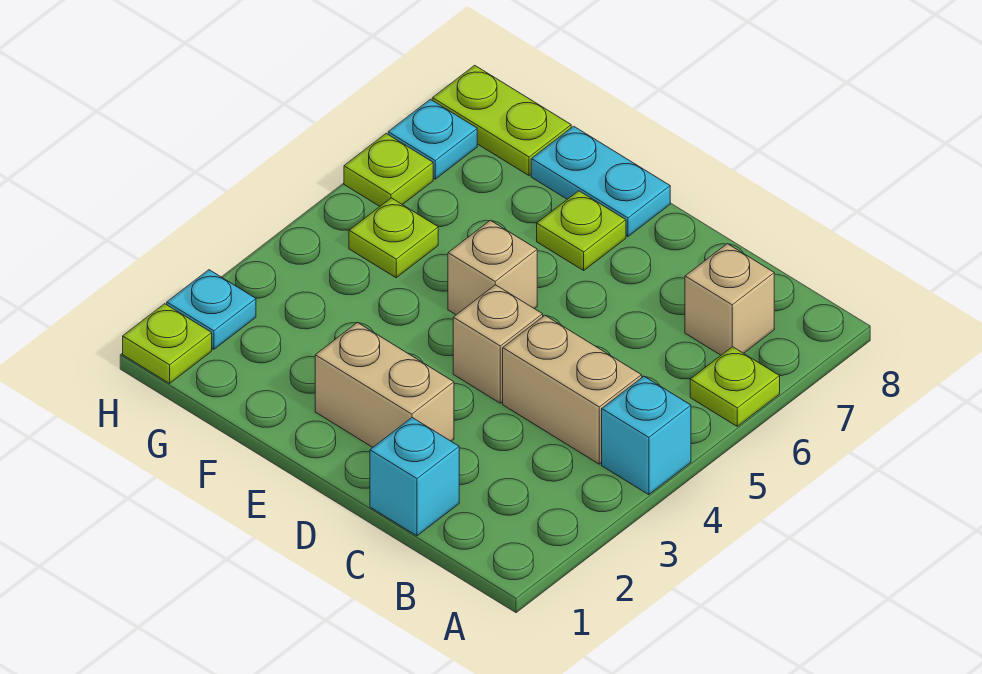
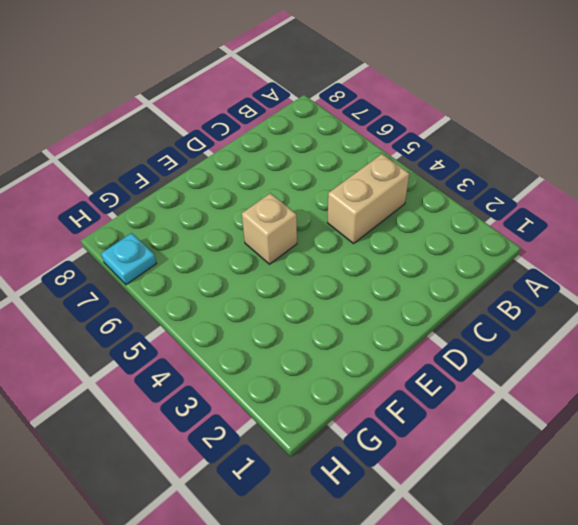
none -> cyan 1x1 brick [602,376,691,495]
none -> lime 1x1 plate [690,347,780,426]
none -> tan 1x1 brick [685,244,774,355]

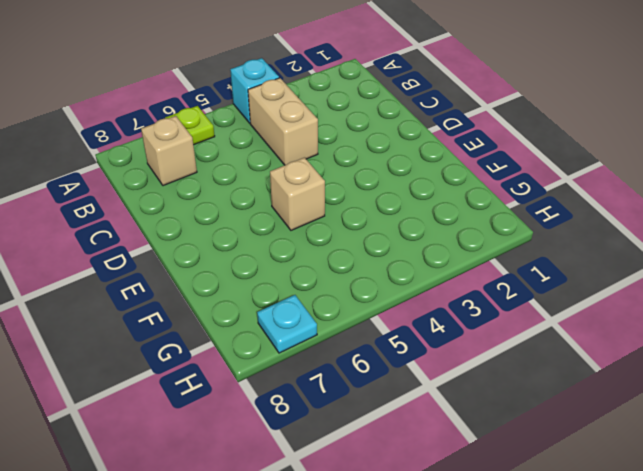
none -> cyan 1x1 brick [370,418,459,536]
none -> tan 1x2 brick [315,323,454,447]
none -> tan 1x1 brick [453,285,543,403]

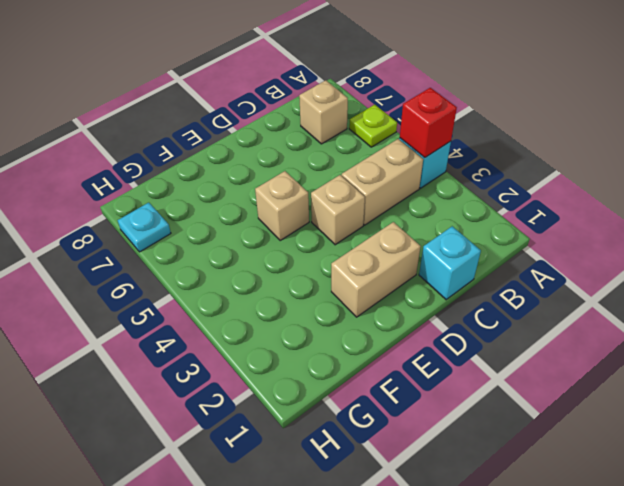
red 1x1 brick [400,88,457,158] -> none
none -> lime 1x1 plate [537,191,626,270]
none -> cyan 1x2 plate [531,126,670,236]
none -> lime 1x1 plate [349,198,438,278]

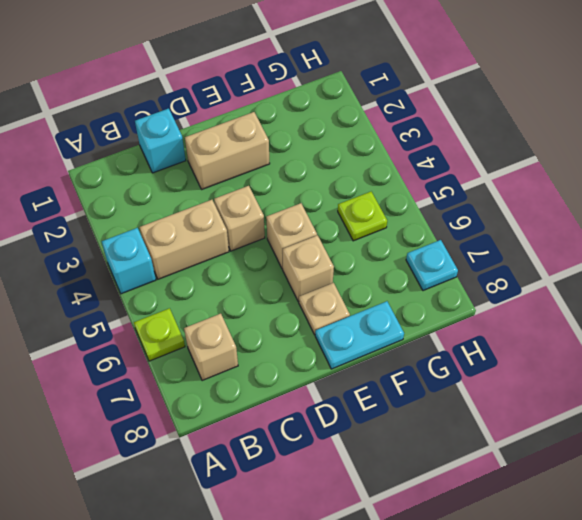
tan 1x1 brick [283,235,334,301] -> none
tan 1x1 plate [299,283,350,335] -> lime 1x1 plate [537,191,626,270]
none -> lime 1x2 plate [432,65,571,175]
none -> lime 1x1 plate [123,304,212,383]
none -> cyan 1x1 plate [167,270,256,349]

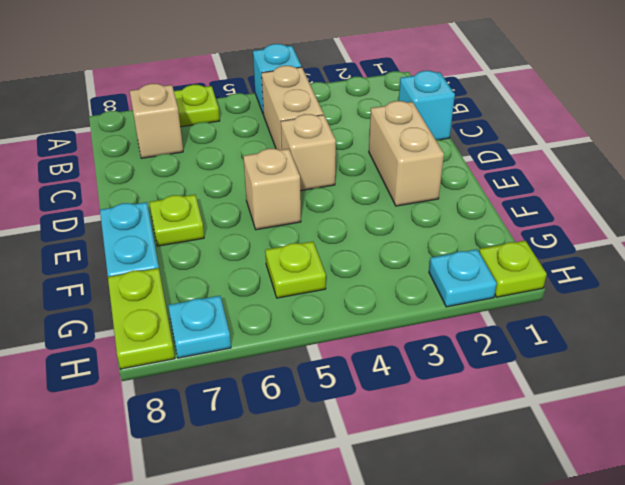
none -> lime 1x1 plate [344,134,433,206]

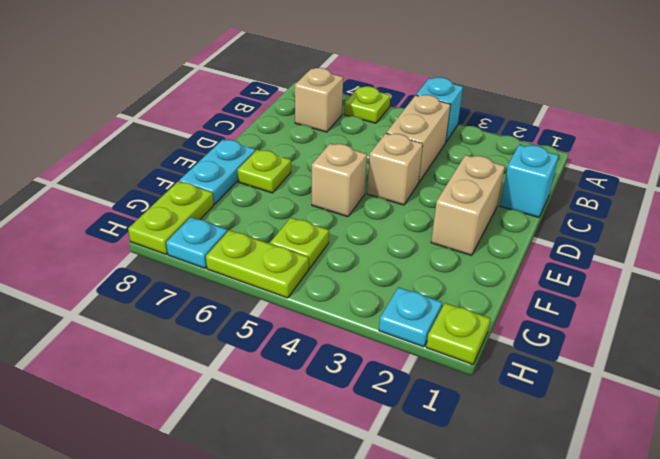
lime 1x2 plate [206,230,309,298] -> lime 1x1 plate [344,134,433,206]

